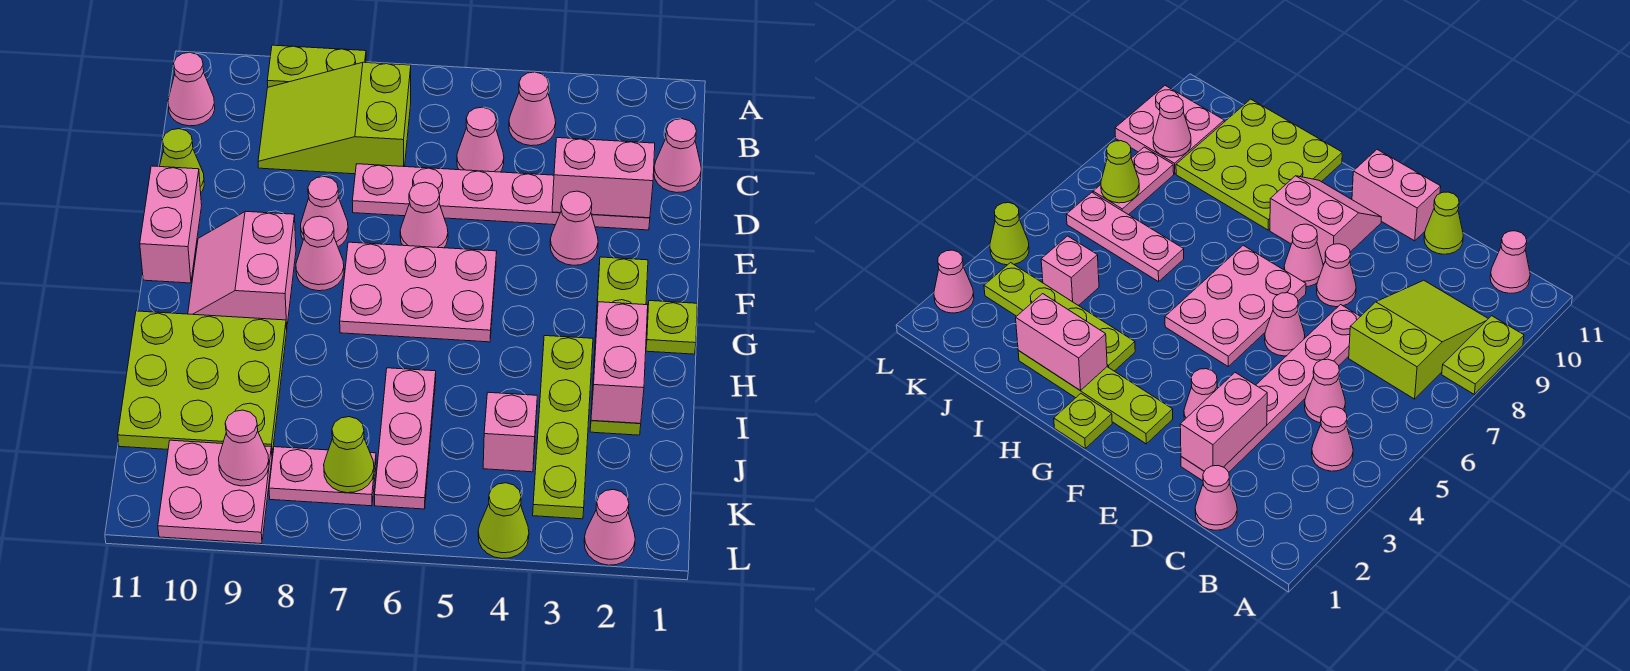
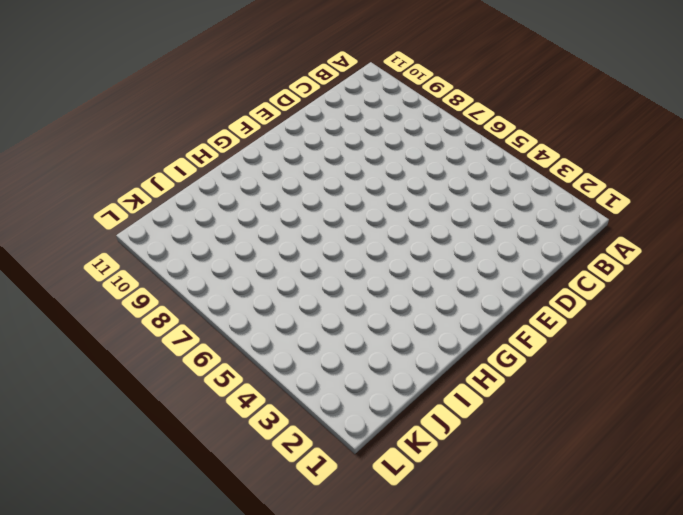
none -> lime 1x2 plate [267,45,366,87]
none -> pink 1x1 cone [509,72,556,146]
none -> lime 2x3 slope [258,62,411,174]

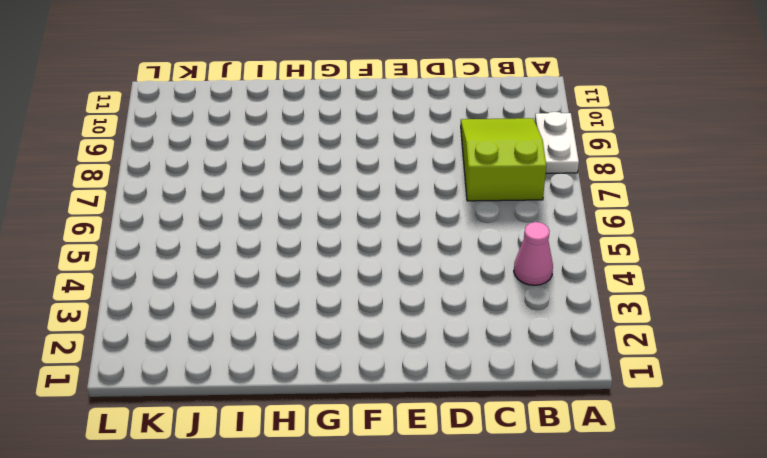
white 1x2 plate [535,112,579,173] -> lime 1x2 plate [267,45,366,87]
none -> pink 1x1 cone [168,53,215,126]
none -> pink 1x1 cone [654,119,701,193]
none -> pink 1x1 cone [457,107,504,172]

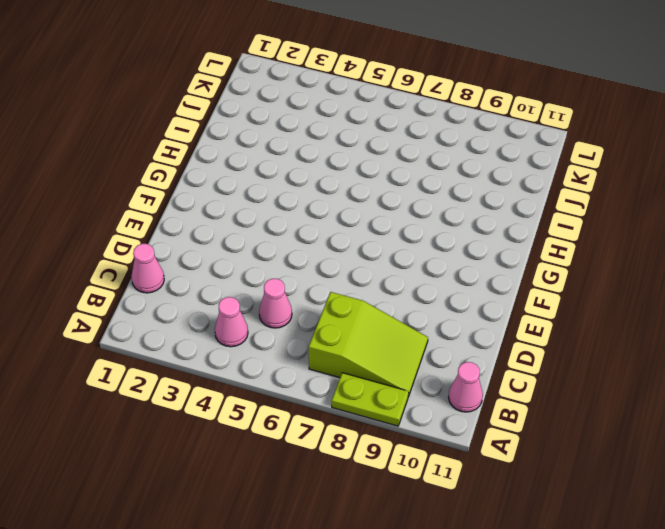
none -> pink 1x6 plate [352,164,650,230]
none -> lime 1x1 cone [159,129,204,192]
none -> pink 1x1 cone [550,191,598,265]

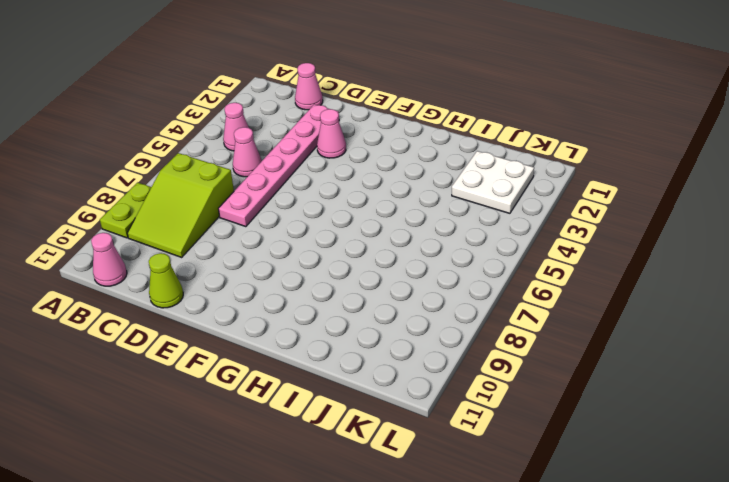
white 2x2 plate [452,151,534,213] -> lime 1x4 plate [533,336,593,519]
none -> pink 1x1 cone [400,182,448,248]
none -> pink 1x1 cone [301,177,348,247]
none -> pink 1x2 brick [140,166,202,283]

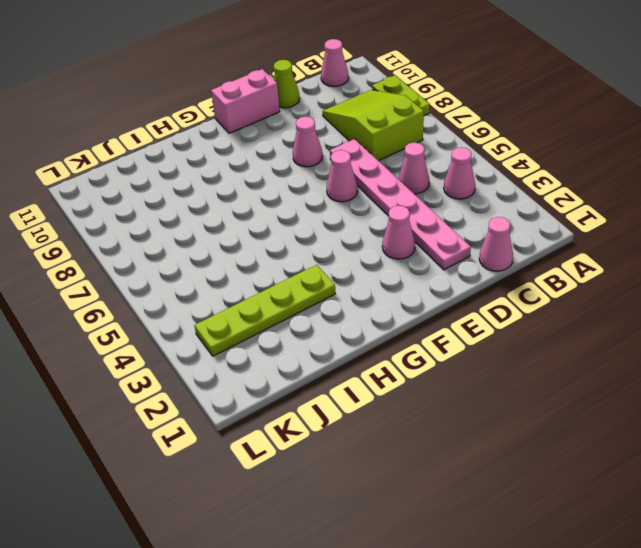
none -> lime 1x4 plate [590,257,648,435]
none -> pink 2x3 plate [340,242,497,342]
none -> pink 1x1 cone [296,216,344,291]

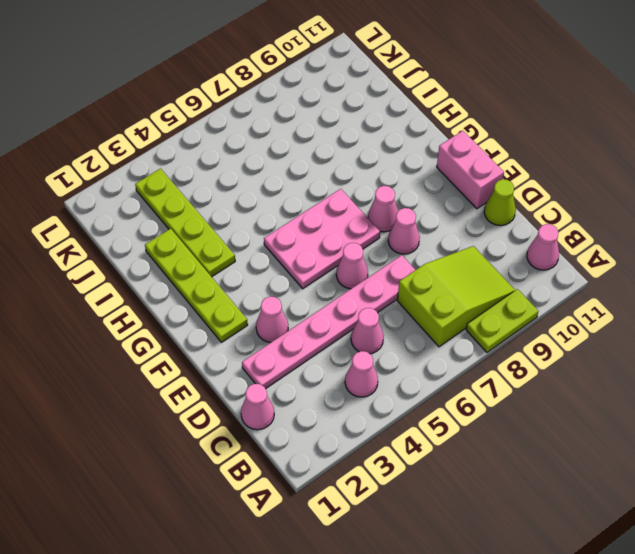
none -> pink 2x2 slope [188,211,296,329]
none -> lime 1x1 plate [646,301,697,354]
none -> lime 3x3 plate [118,311,287,453]

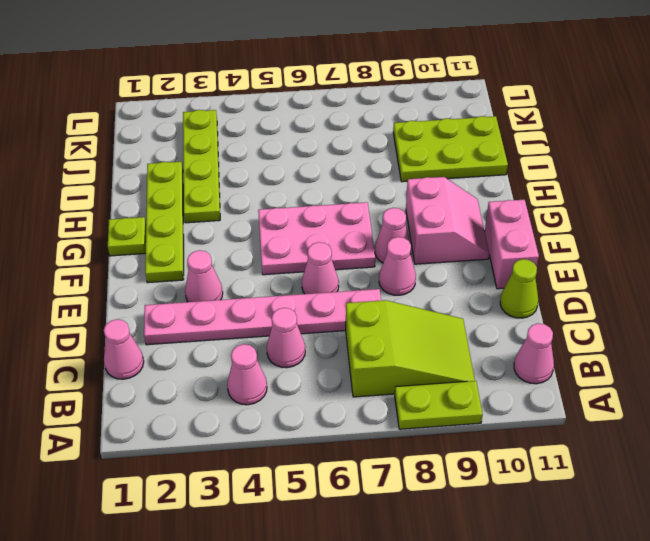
lime 2x3 plate [393,116,508,182] -> lime 3x3 plate [118,311,287,453]
none -> pink 1x3 plate [375,368,436,509]
none -> pink 1x1 brick [483,392,537,472]
none -> pink 1x2 plate [269,447,376,506]

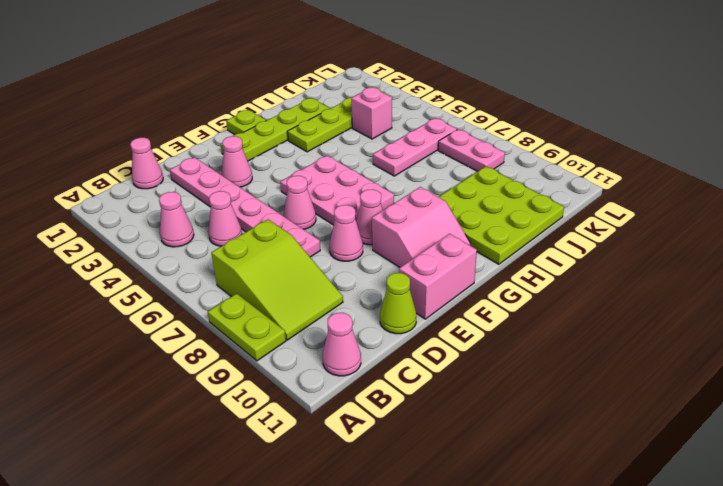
none -> pink 2x2 plate [158,440,272,544]
none -> pink 1x1 cone [584,489,635,565]
none -> lime 1x1 cone [478,483,529,559]

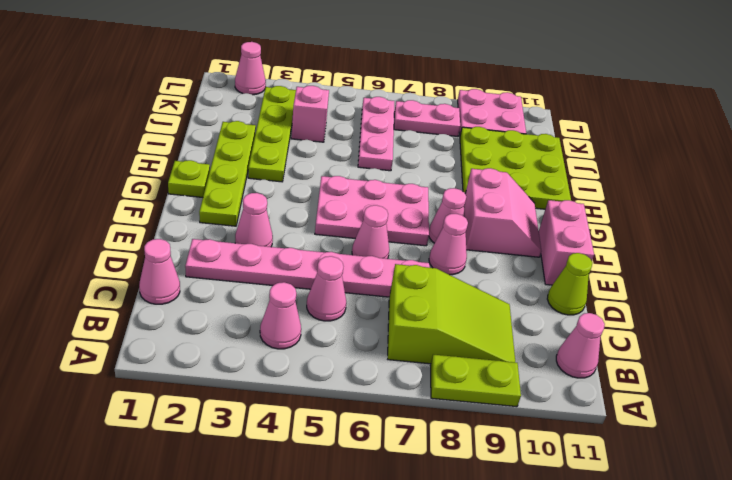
none -> lime 1x1 cone [478,483,529,559]
none -> pink 1x2 brick [552,138,655,218]
none -> pink 1x2 brick [591,302,648,423]

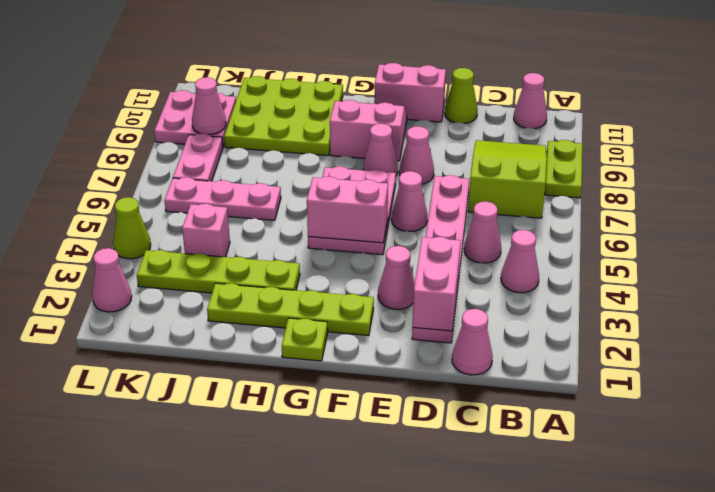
pink 1x2 brick [307,176,388,243] -> pink 1x2 brick moved to [591,302,648,423]
none -> lime 1x1 cone [324,417,374,493]

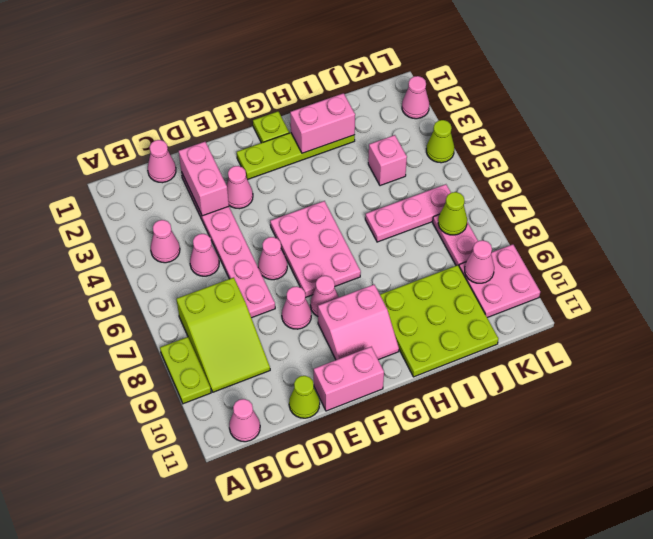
none -> lime 1x4 plate [533,336,593,519]

